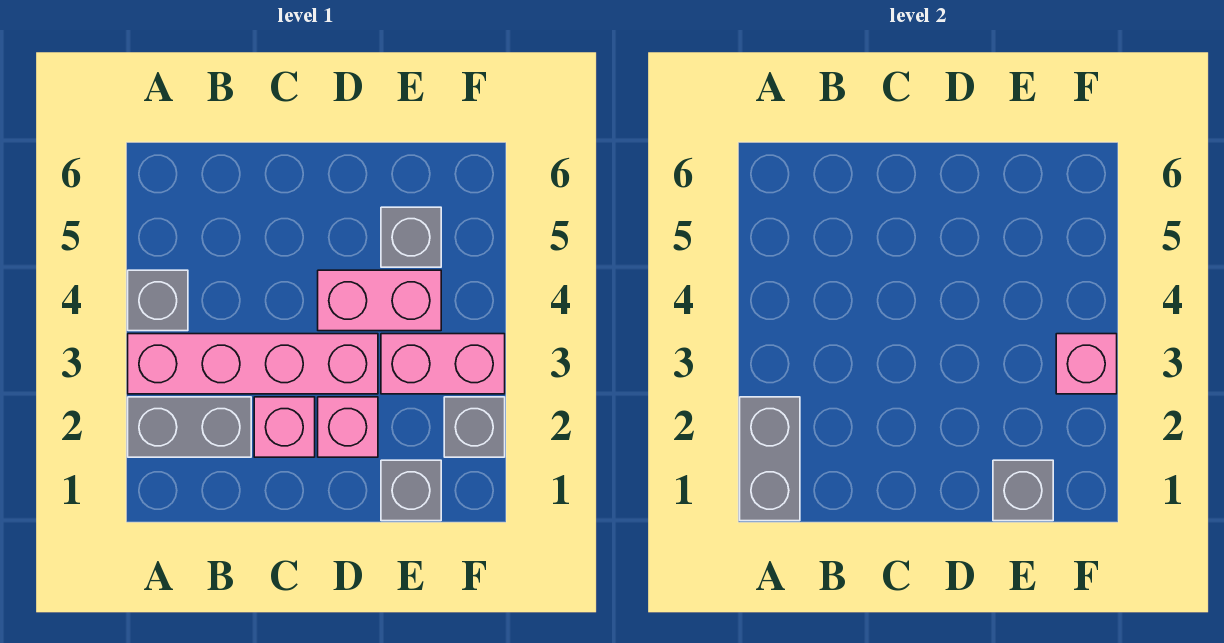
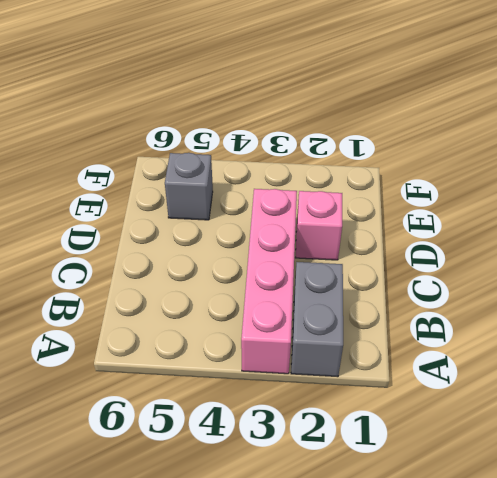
none -> grey 1x1 brick [128,270,188,331]
none -> pink 1x1 brick [254,397,315,457]
none -> pink 1x2 brick [318,270,441,331]

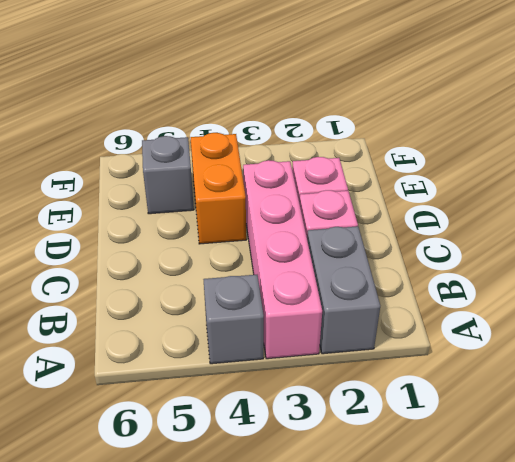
orange 1x2 brick [190,133,246,244] -> pink 1x2 brick [318,270,441,331]
none -> grey 1x1 brick [381,460,441,521]
none -> pink 1x2 brick [381,334,505,394]
none -> grey 1x1 brick [444,397,505,457]

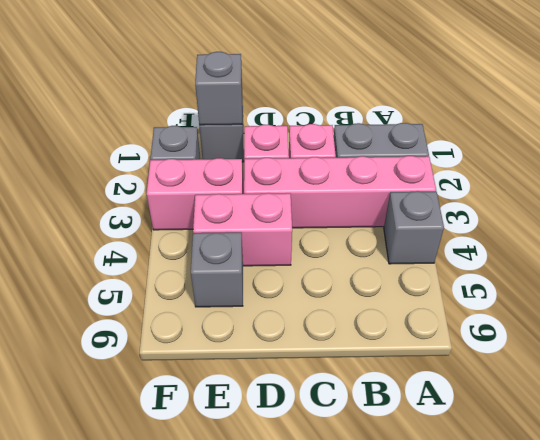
none -> grey 1x2 brick [740,397,800,521]
none -> pink 1x1 brick [1056,334,1117,394]

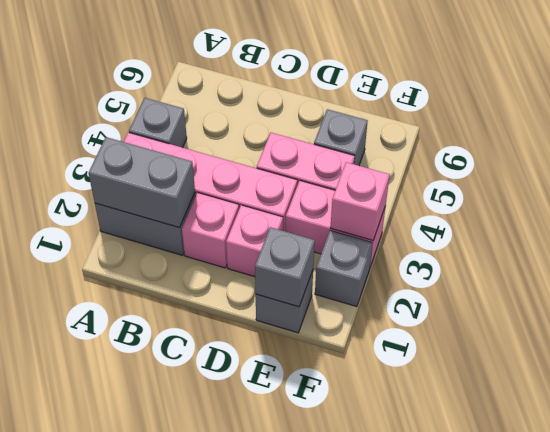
grey 1x2 brick [89,137,195,228] -> grey 1x2 brick turned to [740,397,800,521]

